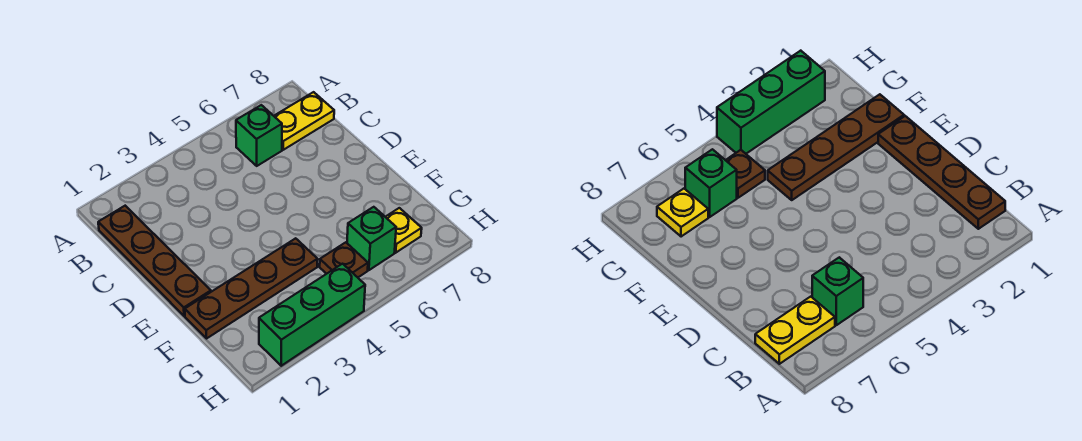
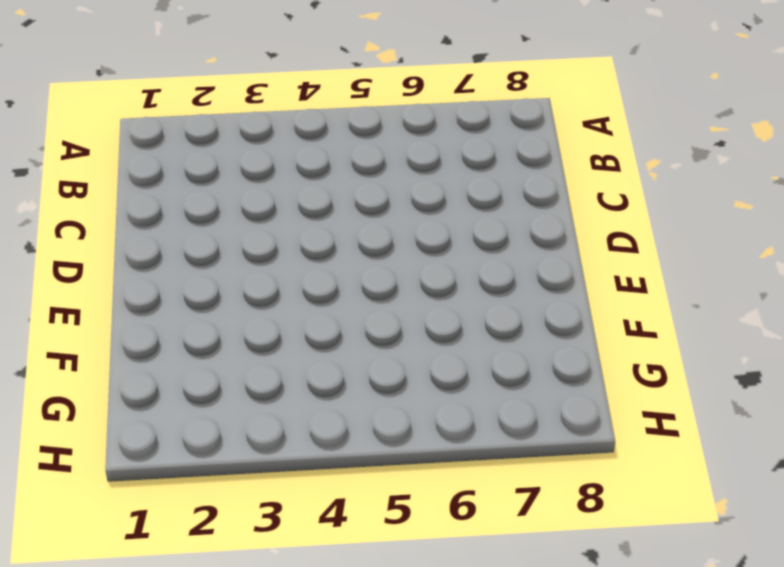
none -> brown 1x4 plate [98,206,211,316]
none -> green 1x1 brick [236,105,282,166]

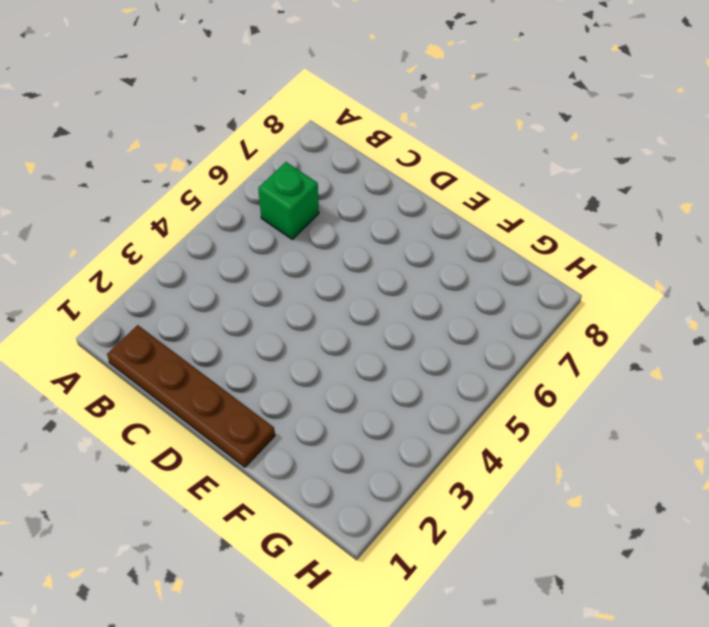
none -> yellow 1x2 plate [274,92,334,150]
none -> brown 1x4 plate [185,238,318,339]

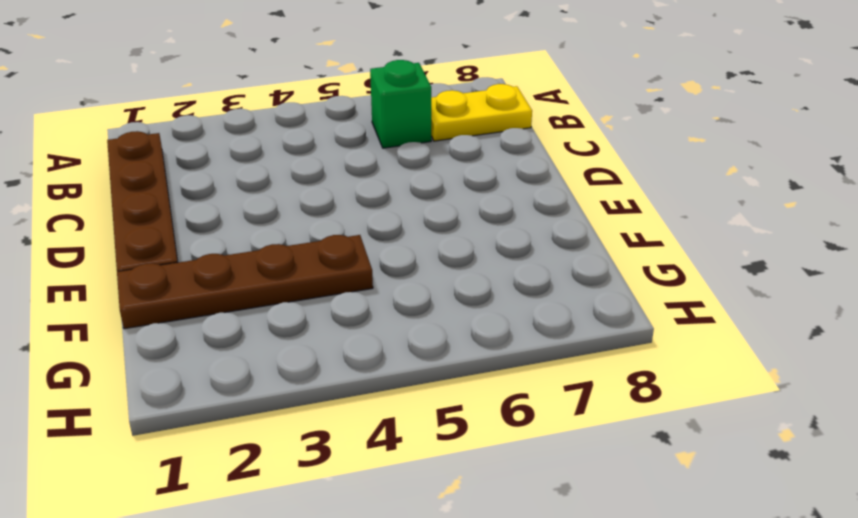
none -> brown 1x1 plate [320,242,368,277]
none -> green 1x1 brick [347,207,396,270]

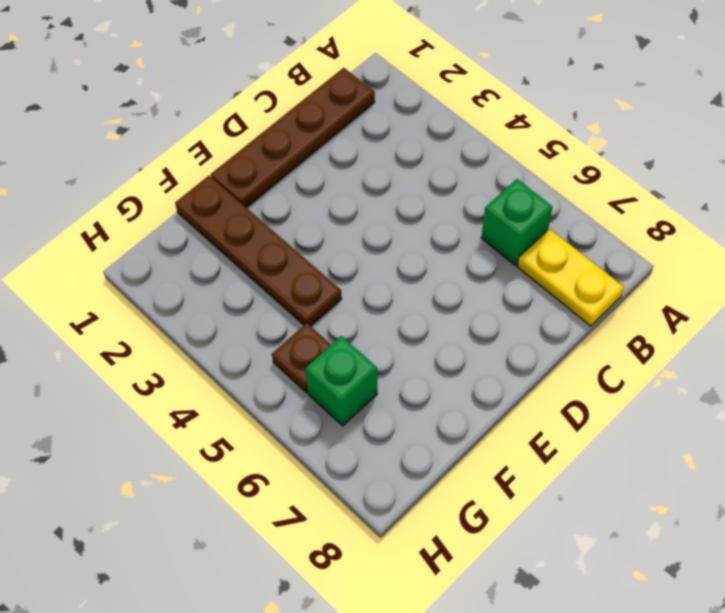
none -> yellow 1x1 plate [386,208,422,253]
none -> green 1x3 brick [259,264,365,366]

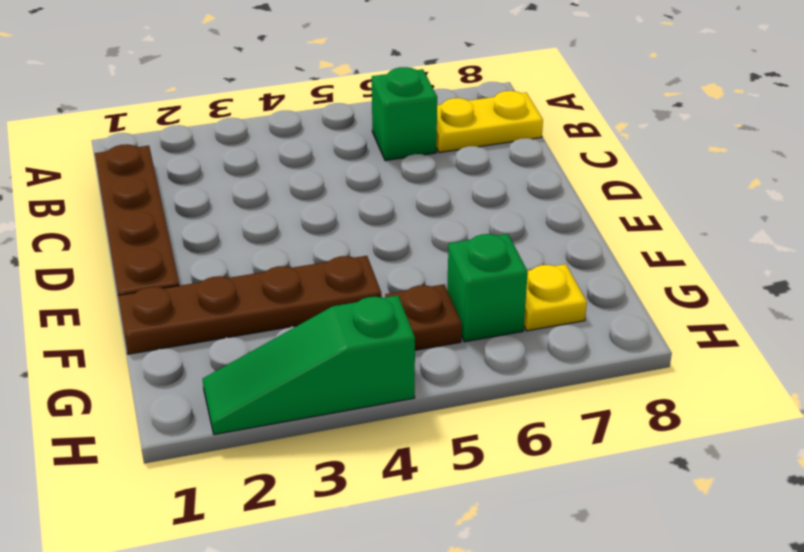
green 1x3 slope [203,295,415,434] -> green 1x3 brick [259,264,365,366]

